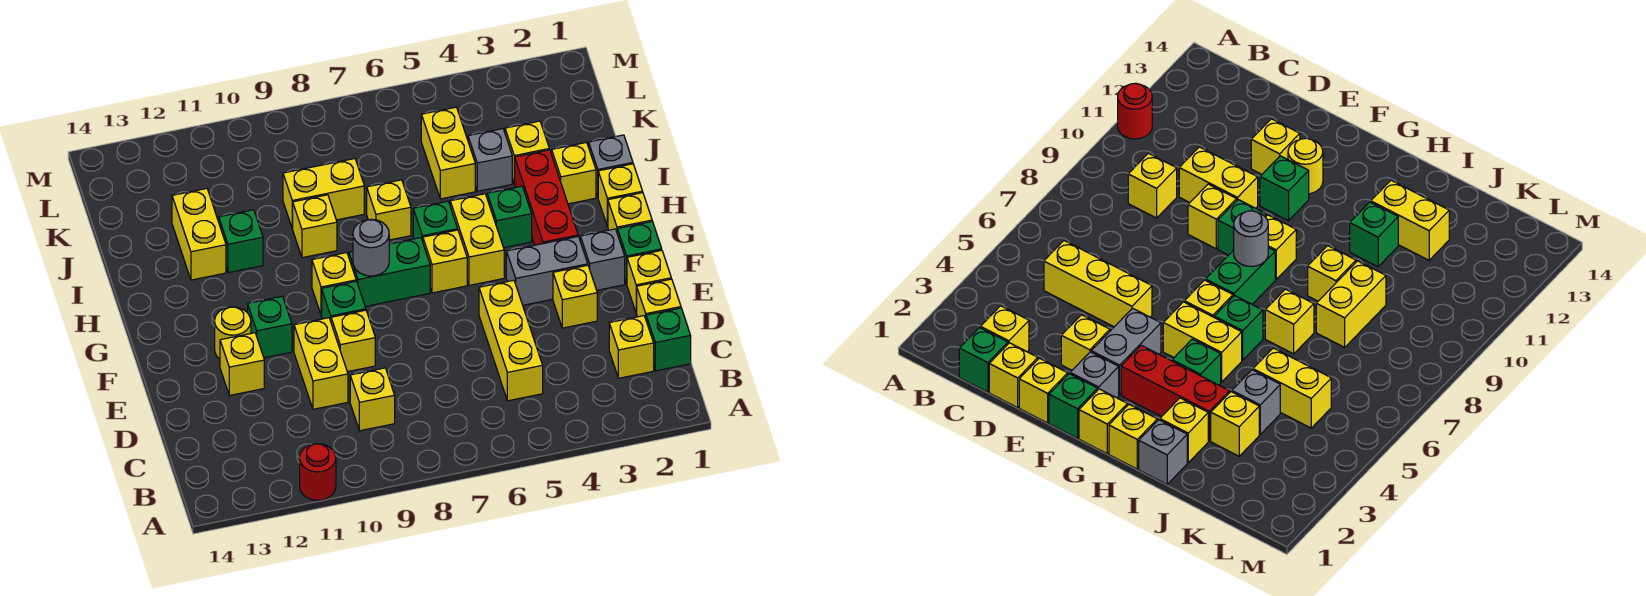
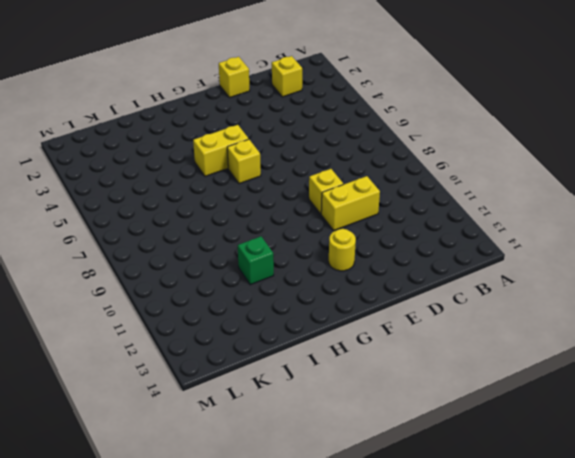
none -> red 1x1 round brick [300,444,336,500]
none -> green 1x1 brick [646,308,691,371]
none -> yellow 1x3 brick [479,280,543,401]
none -> yellow 1x1 brick [350,368,395,431]

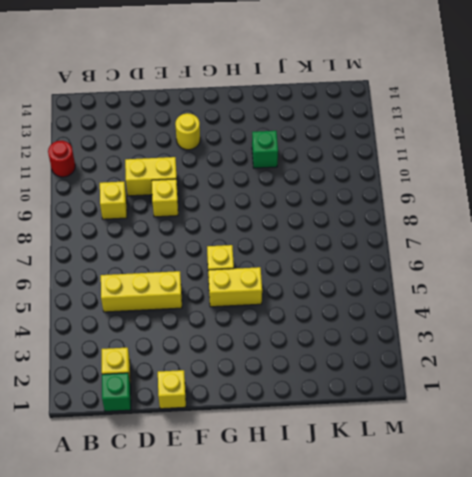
none -> yellow 1x1 brick [637,279,681,318]
none -> yellow 1x1 brick [553,265,597,328]
none -> yellow 1x1 brick [220,333,264,395]
none -> green 1x1 brick [617,222,662,284]

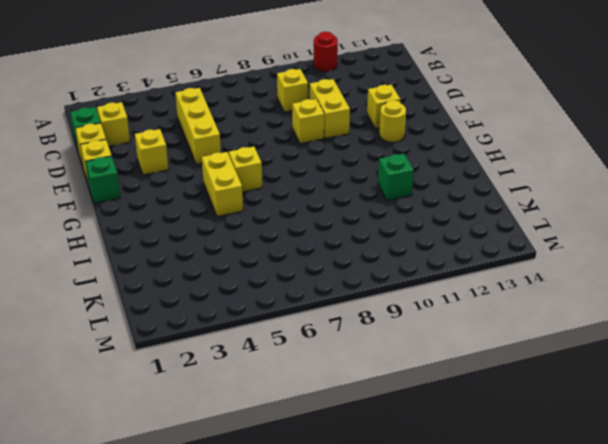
none -> grey 1x1 brick [580,229,625,290]
none -> grey 1x2 brick [506,236,588,305]
none -> green 1x1 brick [322,281,366,321]
none -> green 1x1 brick [248,296,292,358]

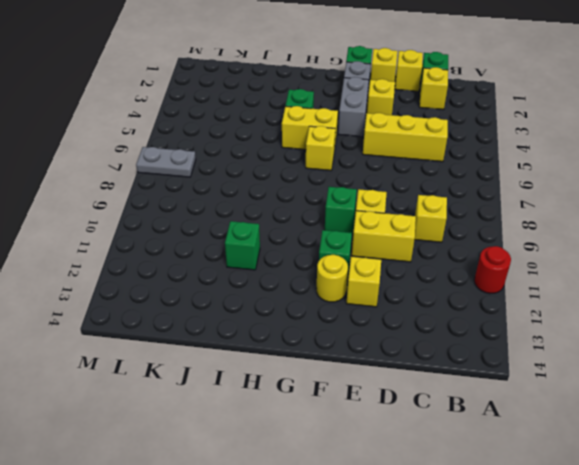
grey 1x2 plate [136,147,196,177] -> none
none -> yellow 1x1 brick [608,193,652,231]
none -> red 1x3 brick [515,150,578,245]
none -> green 1x2 brick [349,238,430,306]
none -> yellow 1x1 brick [312,253,356,315]

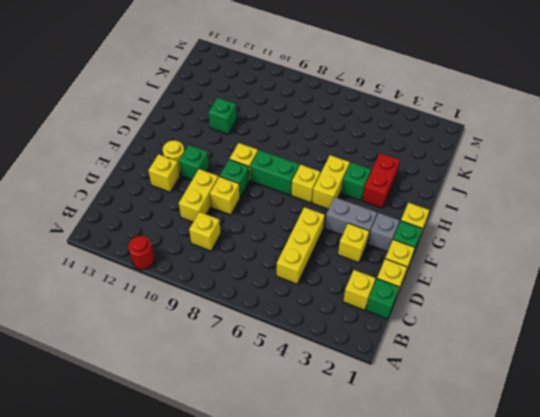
red 1x2 brick [362,153,400,208] -> red 1x3 brick [515,150,578,245]
none -> yellow 1x1 brick [598,164,643,226]
none -> green 1x1 brick [413,201,458,242]
none -> grey 1x1 brick [589,135,633,197]
none -> yellow 1x1 brick [552,142,596,204]

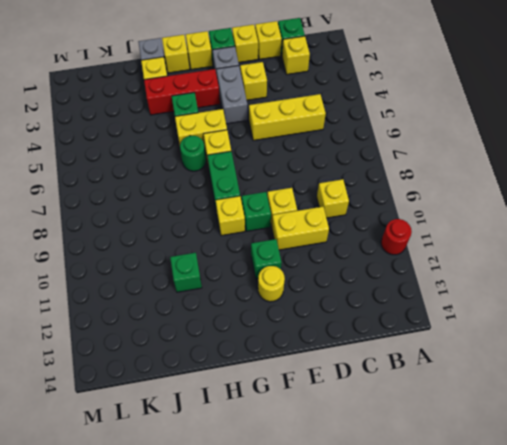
green 1x1 round brick [180,136,206,171] -> green 1x1 brick [413,201,458,242]
none -> yellow 1x1 brick [220,333,264,395]
none -> yellow 1x1 brick [367,180,411,240]
none -> yellow 1x1 brick [293,195,337,258]
none -> yellow 1x2 brick [172,189,226,280]

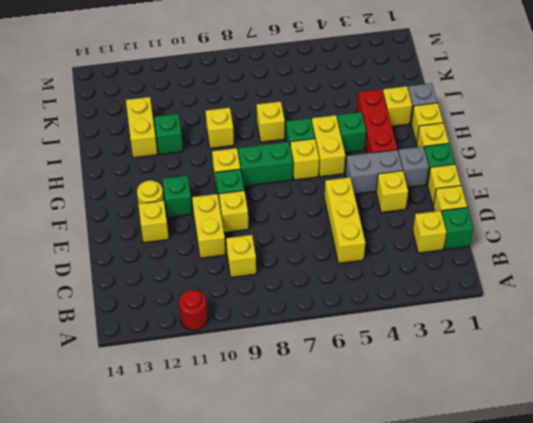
none -> yellow 1x1 brick [505,121,549,184]
none -> grey 1x1 brick [468,129,512,191]
none -> yellow 1x2 brick [421,107,475,199]
none -> yellow 1x2 brick [283,159,364,229]

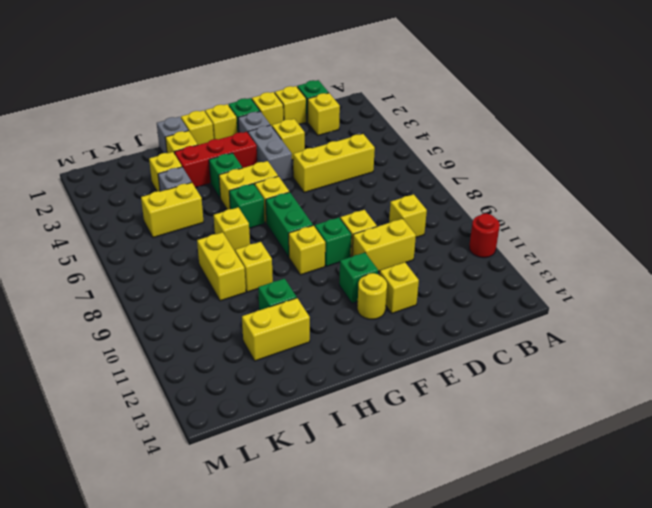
none -> grey 1x1 round brick [353,219,389,276]

